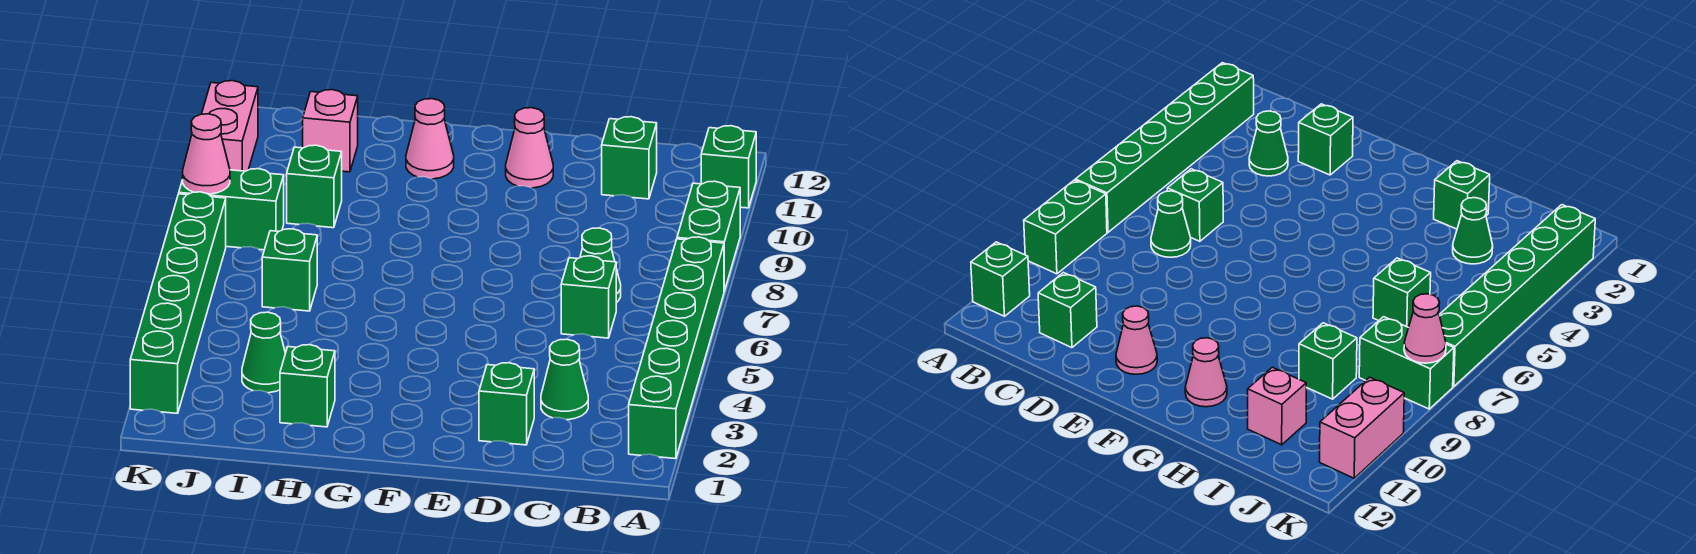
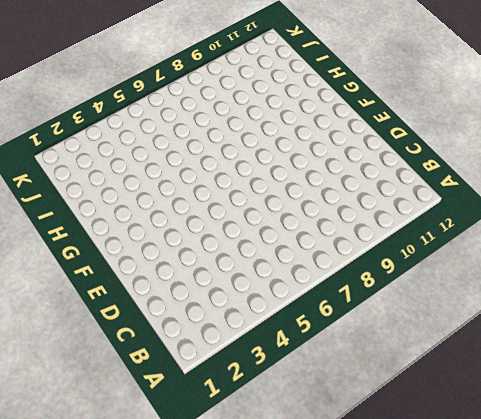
none -> green 1x6 brick [629,237,724,459]
none -> green 1x2 brick [677,181,740,291]
none -> green 1x1 brick [701,126,756,208]

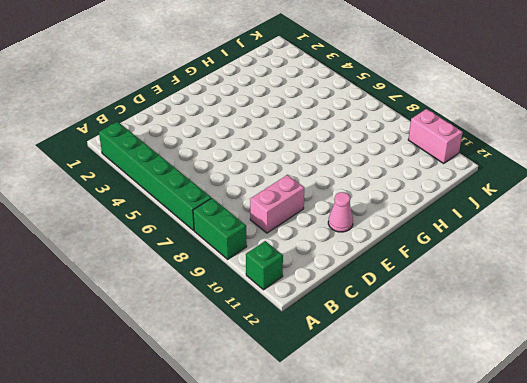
pink 1x2 brick [250,175,304,233] -> none
none -> green 1x1 cone [541,339,588,420]
none -> green 1x1 brick [561,256,616,338]
none -> green 1x1 cone [580,228,621,303]

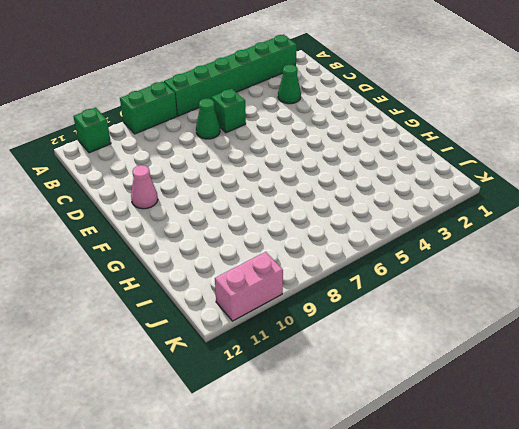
none -> green 1x1 brick [602,117,657,199]
none -> green 1x1 brick [479,363,534,445]
none -> pink 1x1 cone [406,99,454,179]

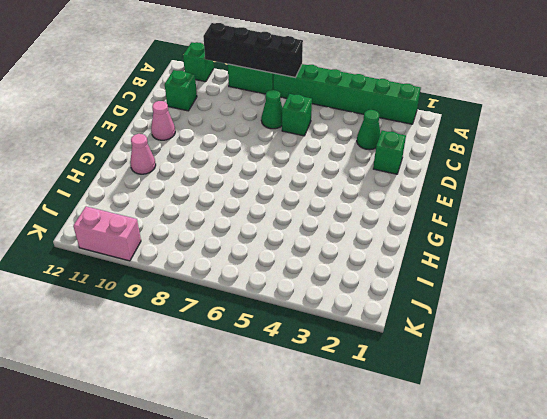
black 1x4 brick [203,23,303,77] -> none
none -> green 1x1 brick [280,345,335,427]
none -> green 1x1 cone [242,312,285,393]
none -> green 1x1 brick [262,229,317,311]

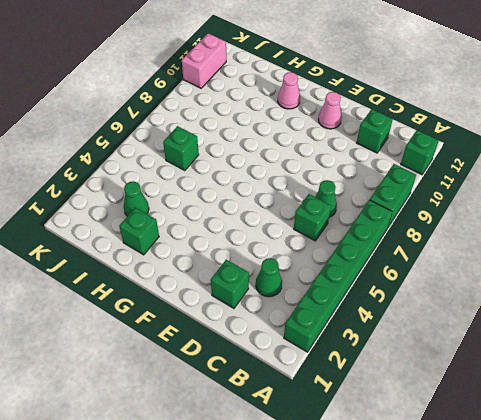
none -> green 1x1 brick [287,145,342,228]
none -> pink 1x1 brick [303,90,358,172]
none -> green 1x2 brick [179,169,284,250]

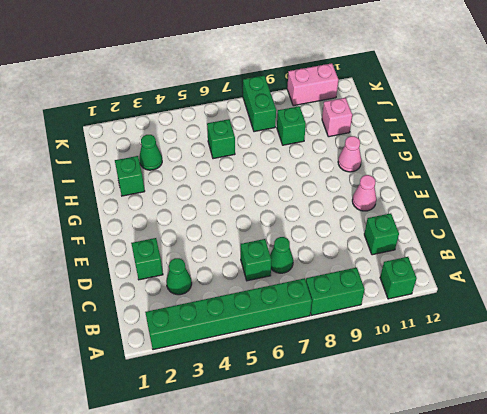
none -> green 1x6 brick [130,192,226,413]
none -> pink 1x1 cone [183,114,230,194]

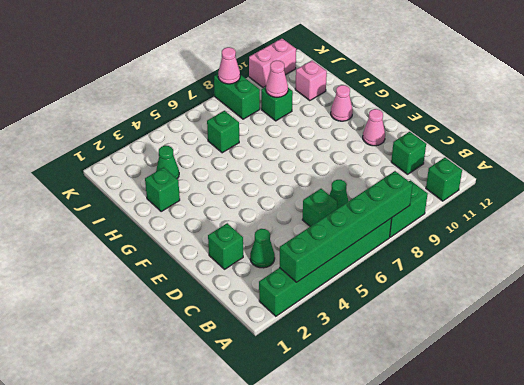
green 1x6 brick [279,171,413,282] -> green 1x6 brick moved to [130,192,226,413]
pink 1x1 cone [266,60,288,97] -> none

